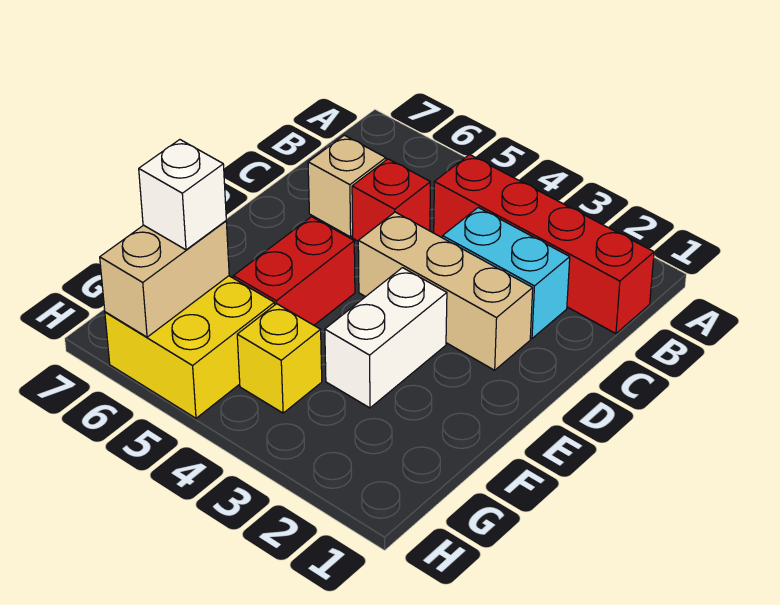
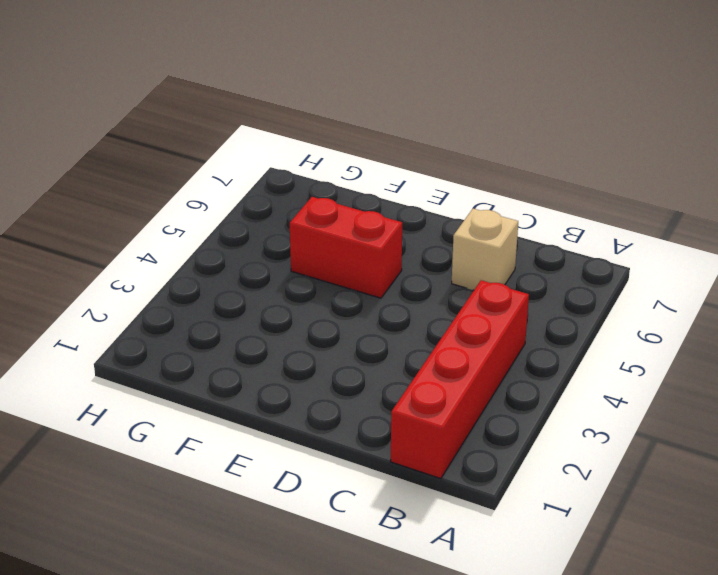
none -> cyan 1x2 brick [443,207,570,338]
none -> red 1x1 brick [352,159,430,241]

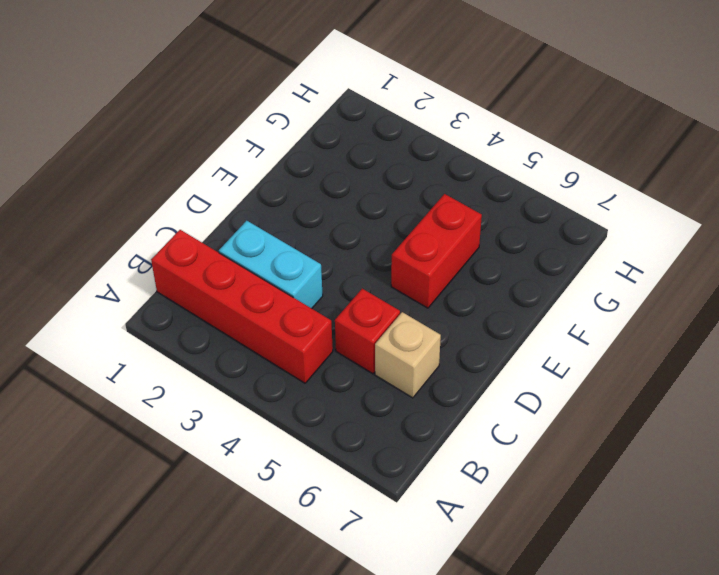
none -> tan 1x3 brick [358,212,533,370]
none -> white 1x2 brick [325,268,447,408]

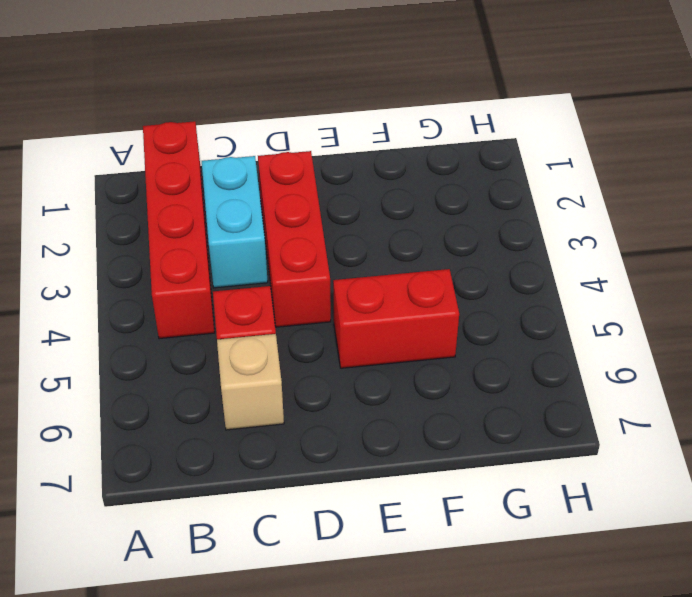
red 1x3 brick [258,151,331,327] -> tan 1x3 brick [358,212,533,370]
none -> white 1x2 brick [325,268,447,408]
none -> yellow 1x1 brick [237,304,322,413]

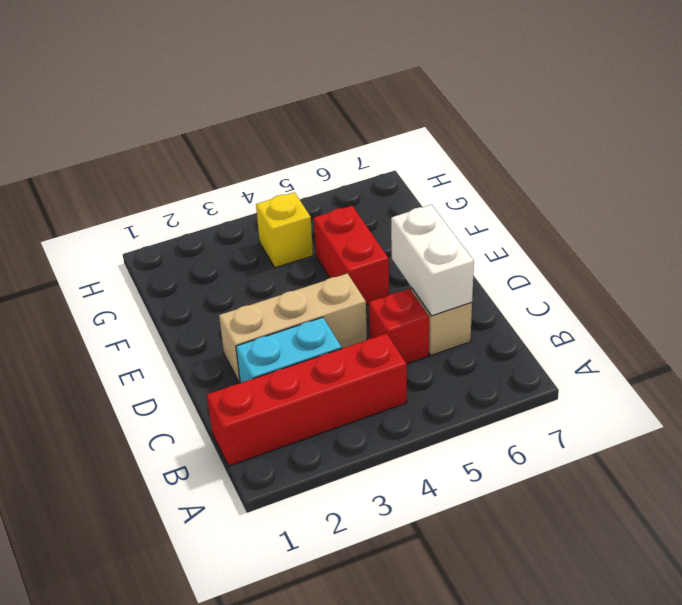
white 1x2 brick [391,205,474,316] -> white 1x2 brick moved to [325,268,447,408]
none -> yellow 2x2 brick [105,276,275,418]
none -> tan 1x2 brick [100,221,229,337]

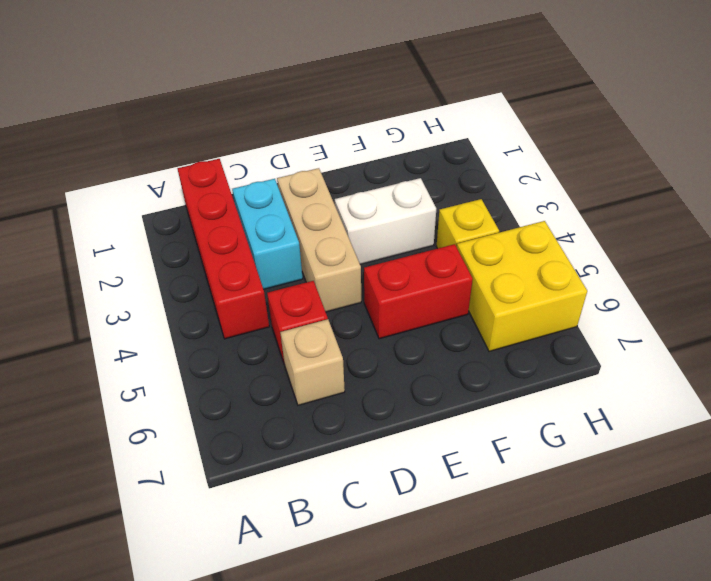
none -> tan 1x2 brick [100,221,229,337]
none -> white 1x1 brick [139,140,226,250]

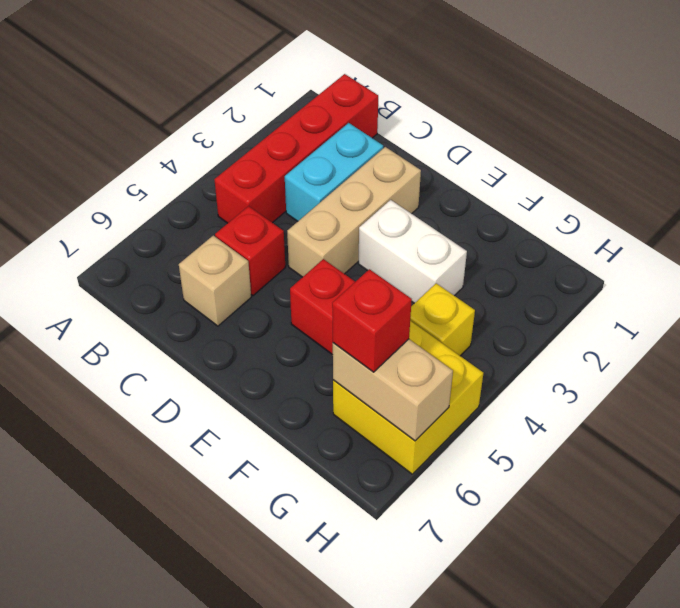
red 1x1 brick [332,269,412,372] -> white 1x1 brick [139,140,226,250]

